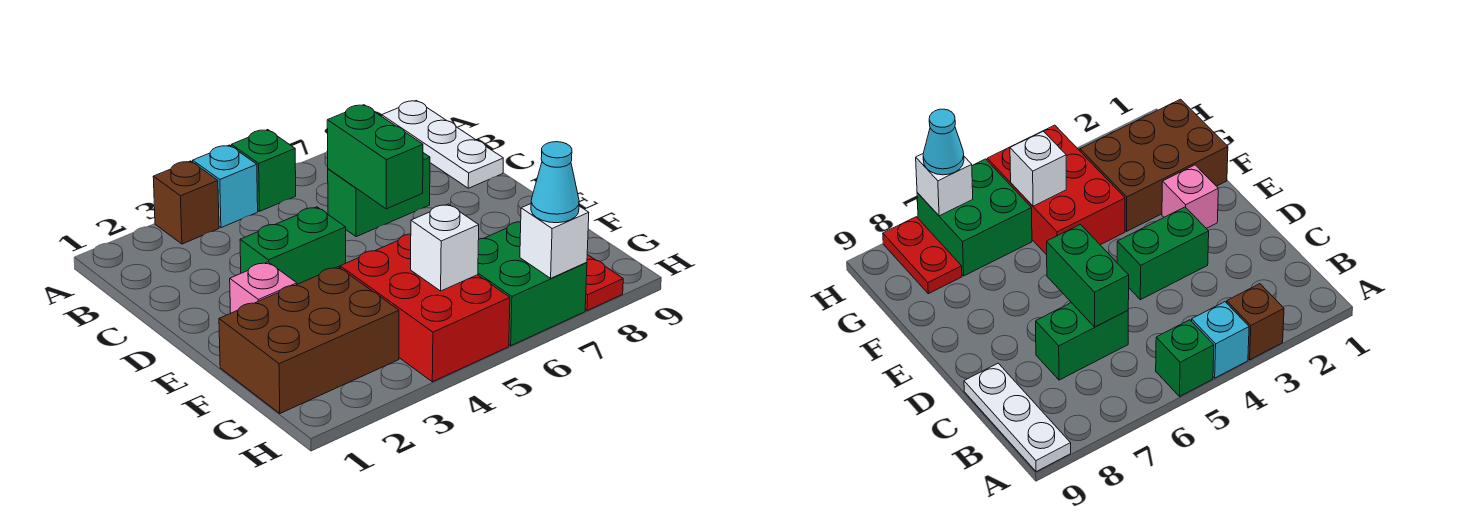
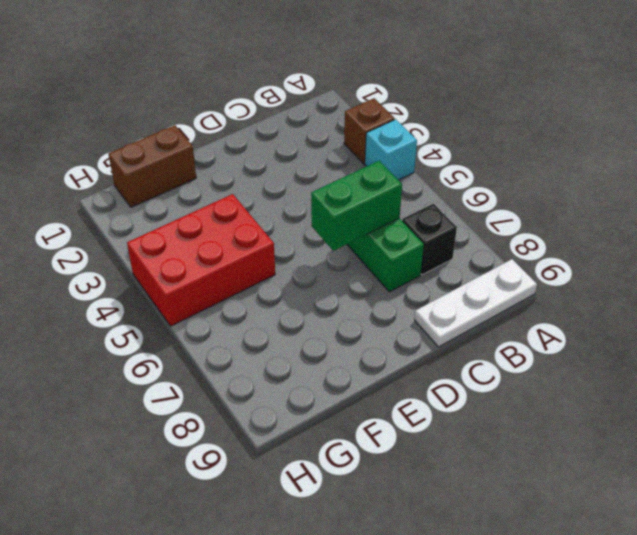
black 1x1 brick [402,204,457,275] -> none
brown 1x2 brick [108,125,196,207] -> brown 2x3 brick [219,267,399,413]
none -> green 1x1 brick [231,130,296,211]
none -> green 1x2 brick [240,207,346,284]
none -> pink 1x1 brick [230,262,297,313]

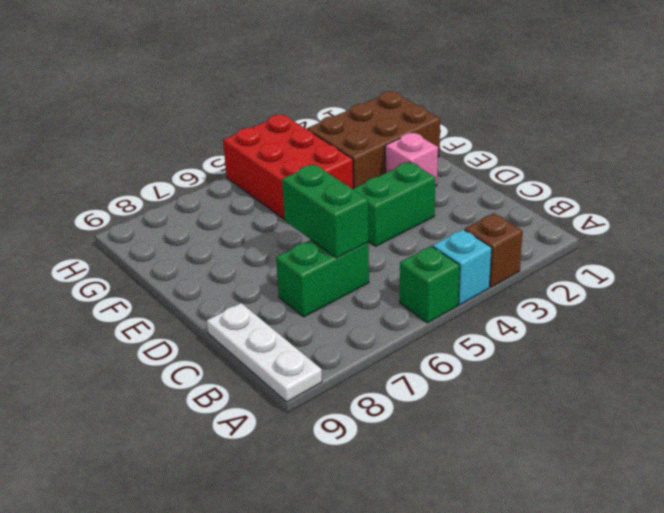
none -> green 2x2 brick [478,222,587,346]
none -> red 1x2 plate [585,255,623,311]
none -> white 1x1 brick [411,204,479,291]

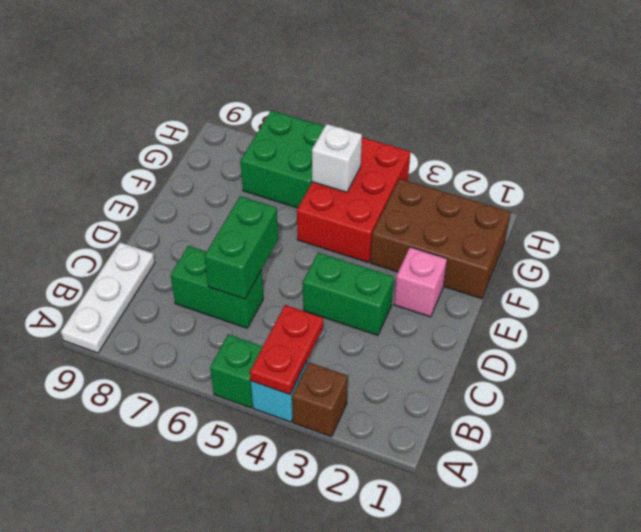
red 1x2 plate [250,305,323,395] -> red 1x2 plate moved to [585,255,623,311]
none -> white 1x1 brick [520,204,589,278]
none -> cyan 1x1 cone [531,142,579,223]

